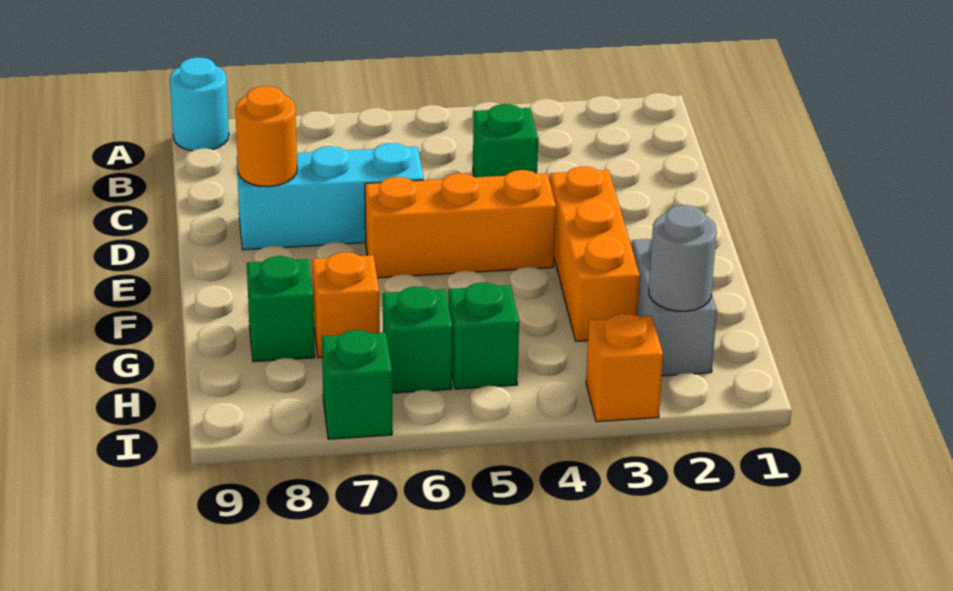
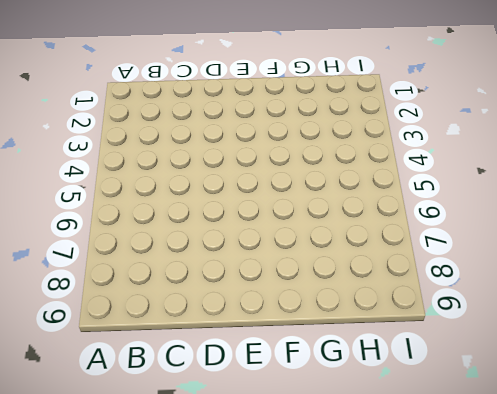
none -> cyan 1x1 round brick [170,57,229,151]
none -> green 1x1 brick [473,104,538,177]
none -> cyan 1x3 brick [237,143,424,250]

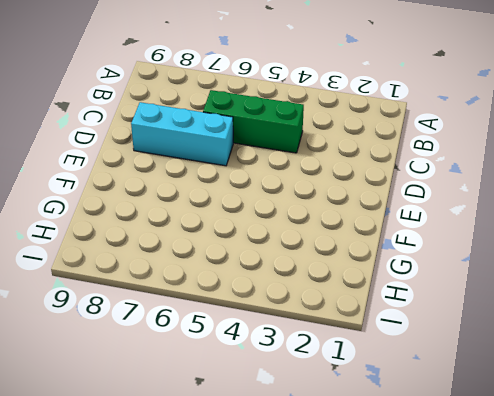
green 1x3 brick [203,90,304,153] -> green 1x1 brick [473,104,538,177]
none -> cyan 1x1 round brick [170,57,229,151]
none -> orange 1x3 brick [550,167,640,341]
none -> orange 1x3 brick [365,170,556,278]

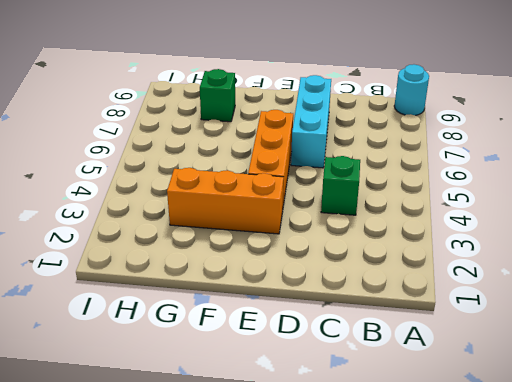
none -> grey 1x2 brick [632,239,717,376]
none -> orange 1x1 brick [312,252,380,358]
none -> green 1x1 brick [448,282,519,389]

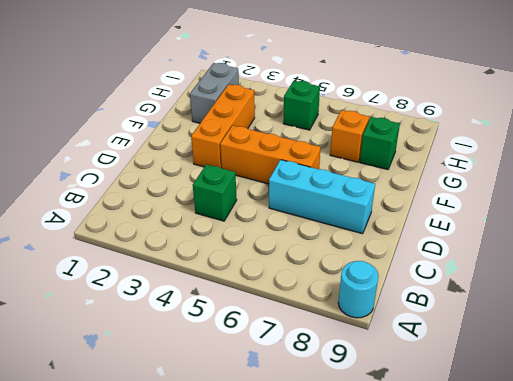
none -> green 1x1 brick [383,286,453,393]
none -> orange 1x1 brick [586,313,663,422]
none -> green 1x1 brick [322,330,392,439]

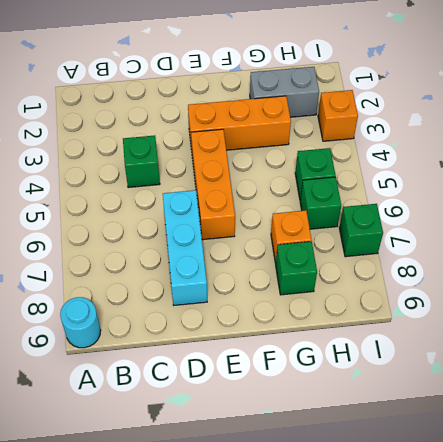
none -> orange 1x1 round brick [235,86,297,186]
none -> grey 1x1 round brick [649,205,717,311]

